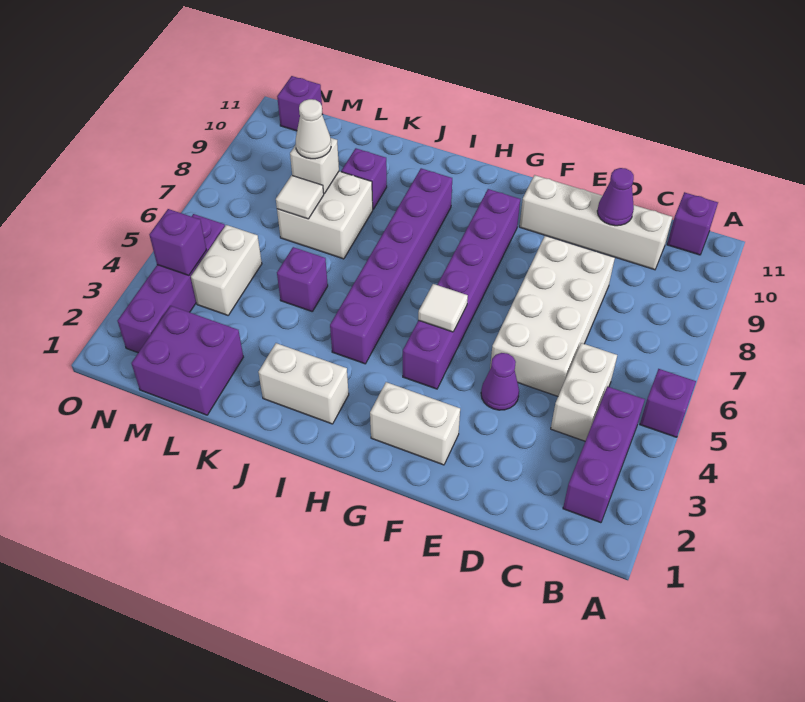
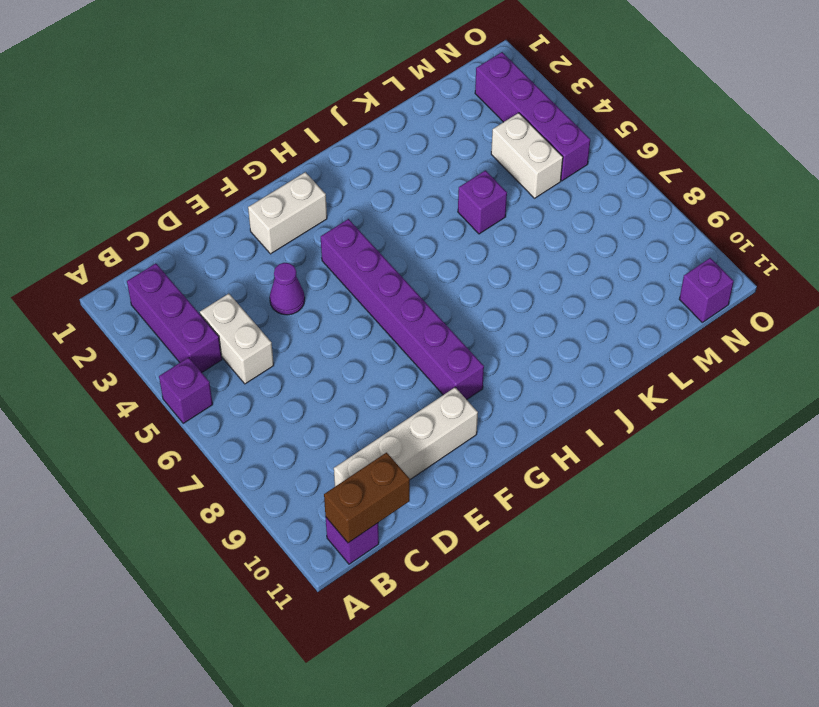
brown 1x2 brick [324,453,410,543] -> none
none -> white 2x4 brick [490,236,615,396]
none -> white 1x2 brick [258,343,349,424]
none -> purple 1x6 brick [330,168,452,364]

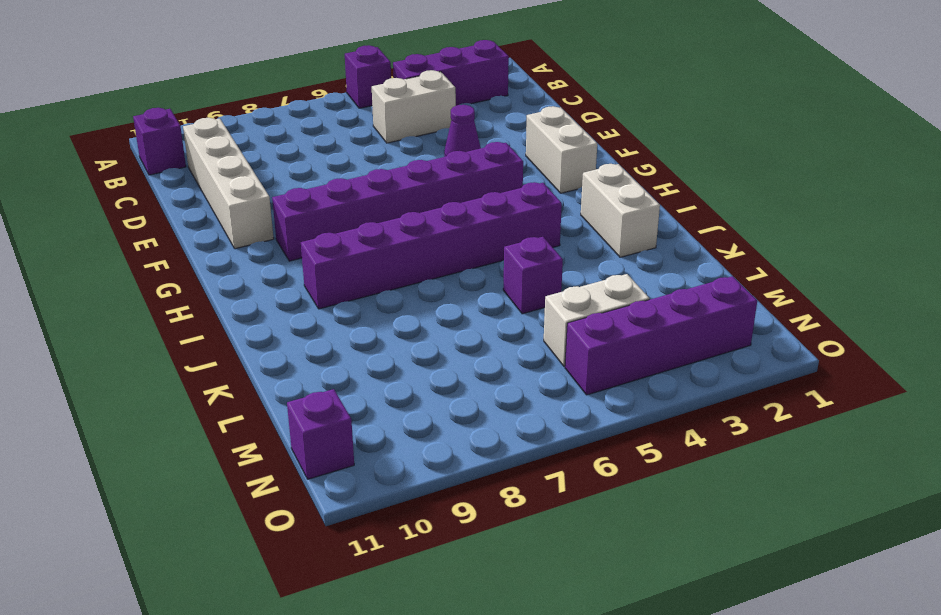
none -> white 2x4 brick [490,236,615,396]
none -> white 2x2 brick [277,171,373,259]
none -> purple 1x1 brick [341,148,387,209]

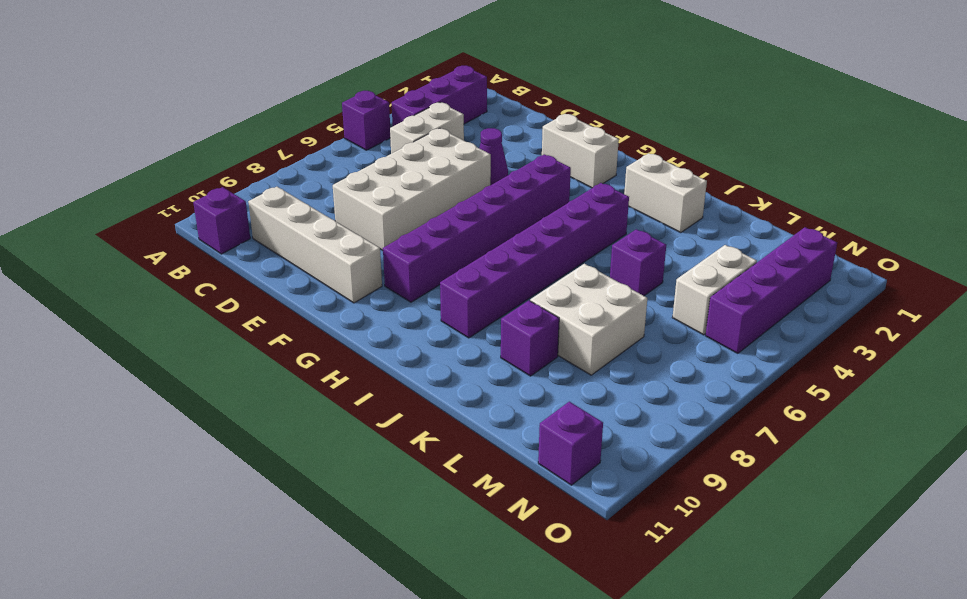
none -> purple 2x2 brick [131,306,243,415]
none -> purple 1x1 cone [597,168,634,226]
none -> white 1x1 tile [418,284,468,332]

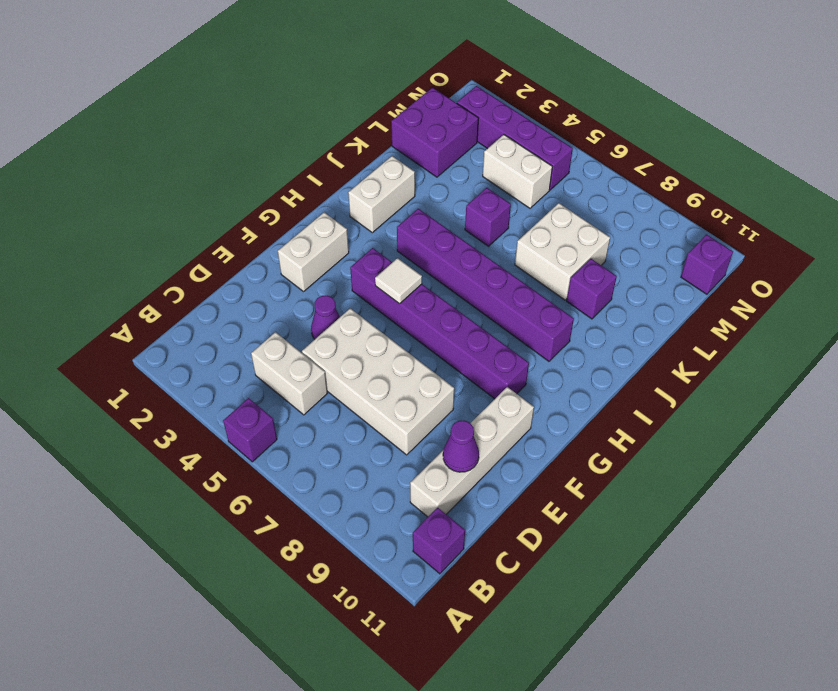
none -> purple 1x3 brick [563,386,645,523]
none -> white 1x1 tile [276,175,324,219]
none -> white 1x1 brick [290,138,339,194]

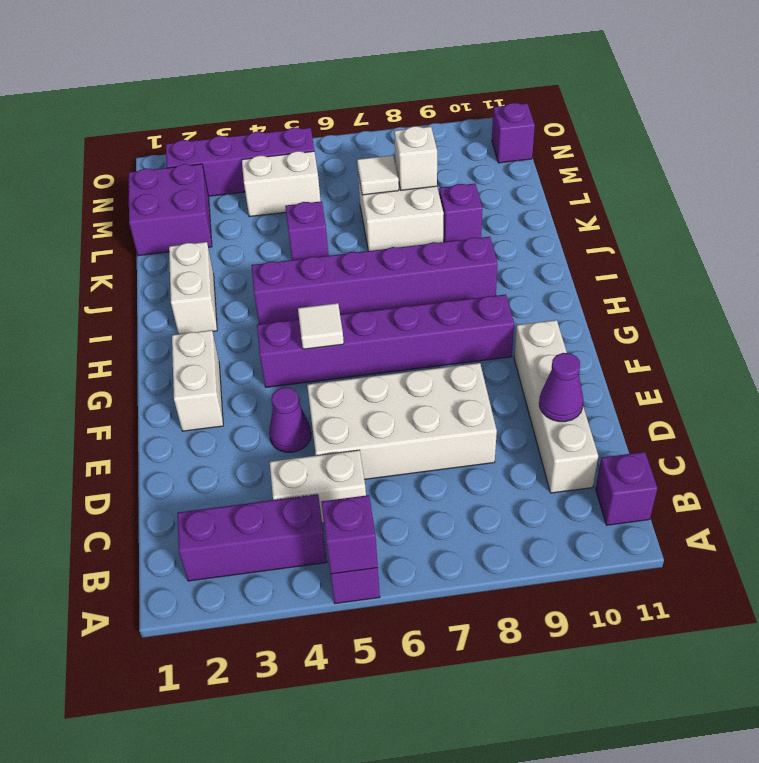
purple 1x1 brick [321,495,378,574] -> purple 1x1 brick moved to [149,209,206,275]
none -> white 1x1 cone [296,99,331,159]

